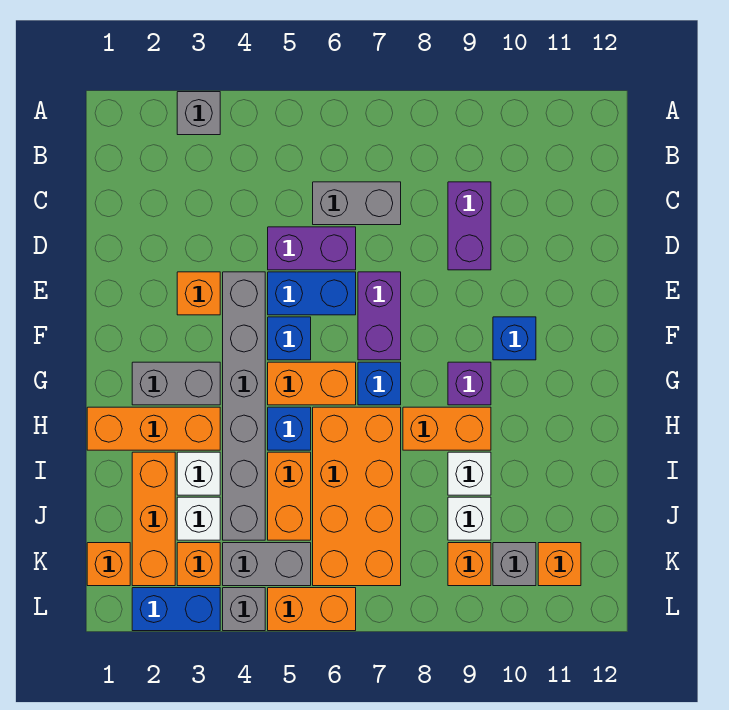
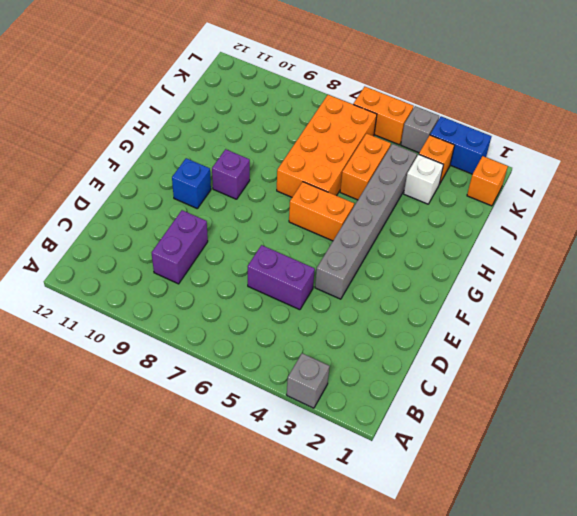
none -> grey 1x2 brick [313,182,401,225]
none -> orange 1x1 brick [177,272,220,315]
none -> blue 1x2 brick [268,272,356,315]
none -> purple 1x2 brick [358,272,401,360]

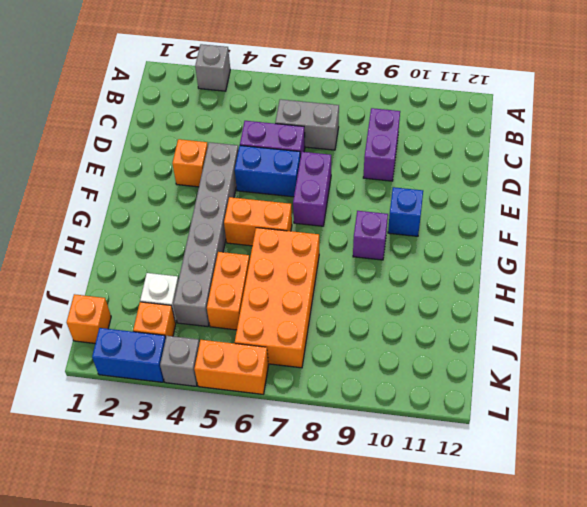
none -> blue 1x1 brick [268,317,311,360]
none -> grey 1x2 brick [132,362,220,405]
none -> blue 1x1 brick [358,362,401,405]
none -> orange 1x3 brick [87,407,220,450]

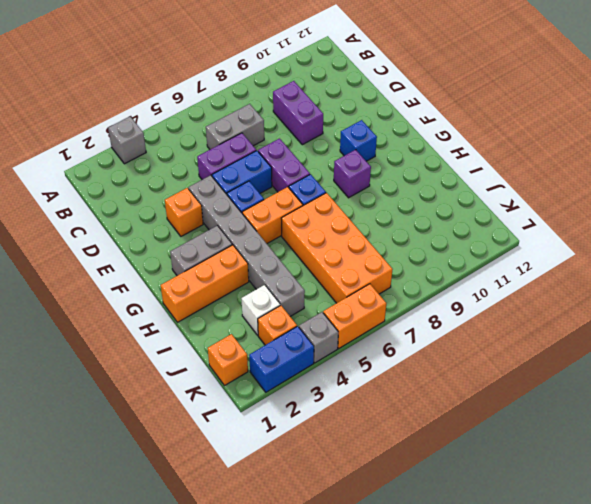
none -> blue 1x1 brick [268,407,311,450]
none -> orange 1x2 brick [403,407,491,450]
none -> orange 1x3 brick [132,452,175,586]
none -> white 1x1 brick [177,452,220,495]

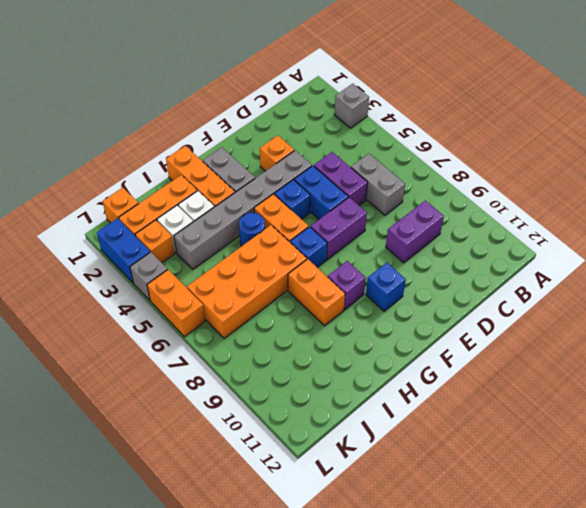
blue 1x1 round brick [239,213,265,246] -> blue 1x1 brick [268,407,311,450]
none -> orange 1x2 brick [268,452,311,540]
none -> white 1x1 brick [448,452,491,495]
none -> white 1x1 brick [448,497,491,540]
none -> grey 1x2 brick [223,543,311,586]

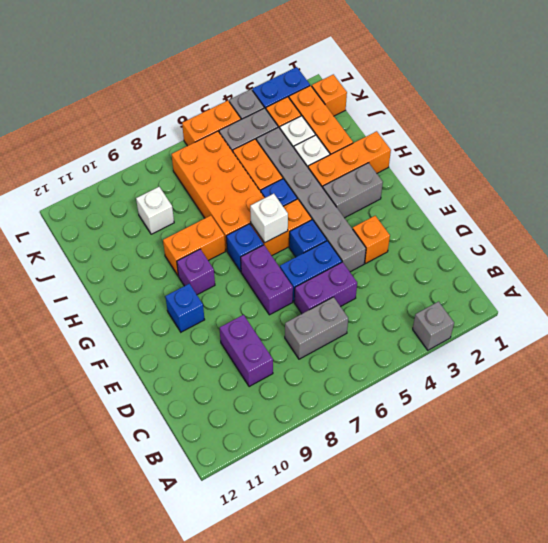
white 1x1 brick [250,194,288,243] -> white 1x1 brick moved to [448,452,491,495]
none -> orange 1x1 brick [448,543,491,586]
none -> grey 1x1 brick [493,543,536,586]
none -> orange 1x1 brick [538,543,581,586]

